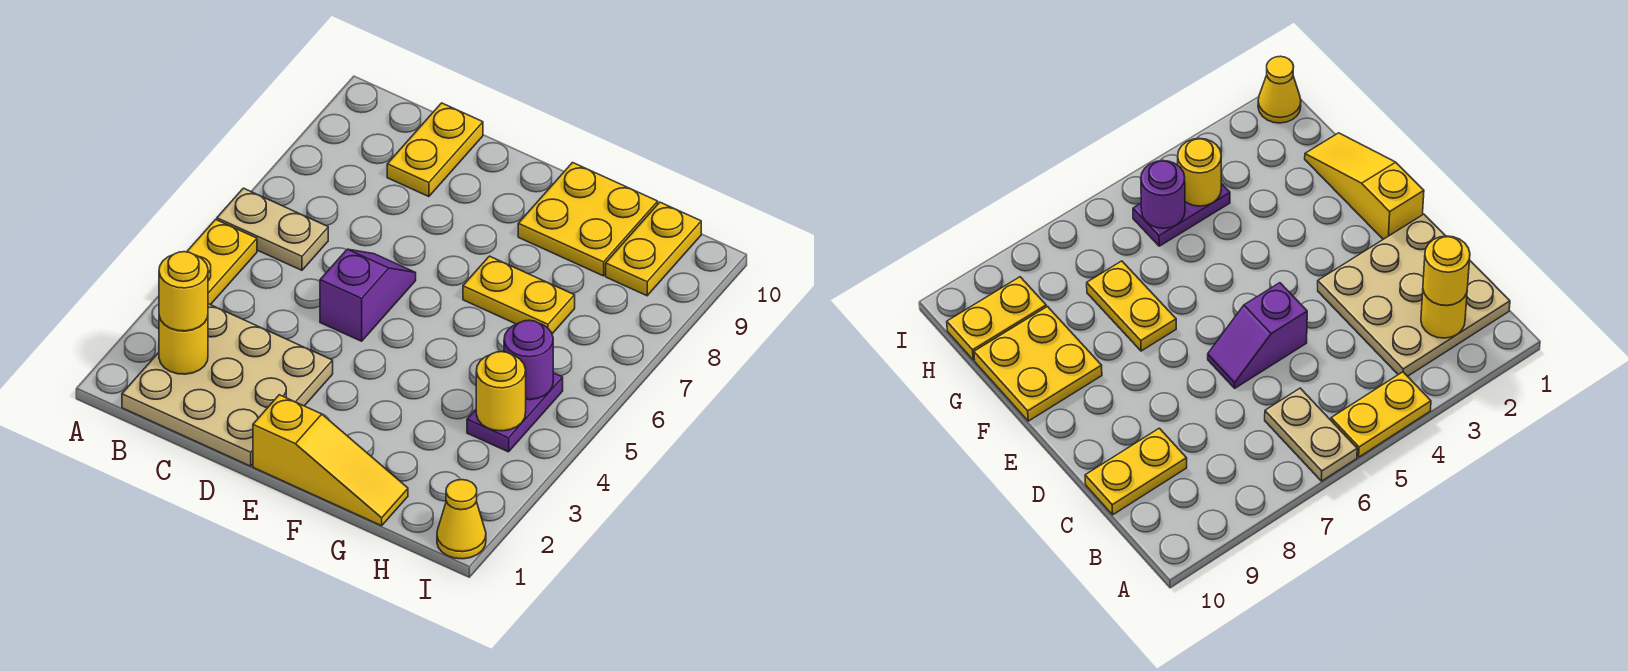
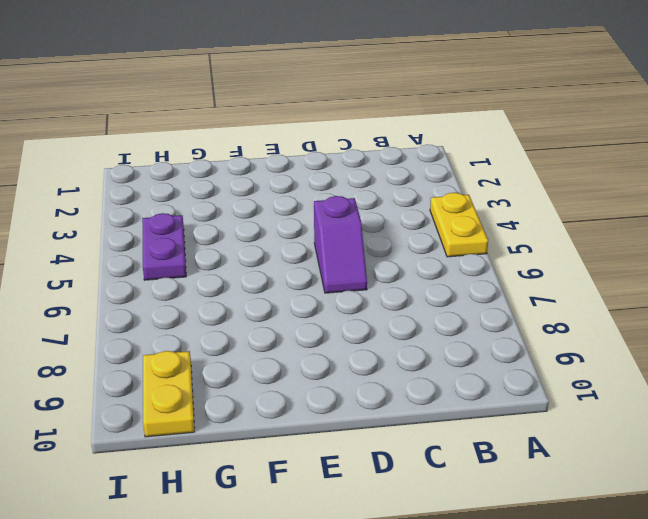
none -> tan 1x2 plate [217,188,328,270]
none -> tan 3x3 plate [122,304,333,466]
none -> yellow 1x2 plate [387,103,483,197]

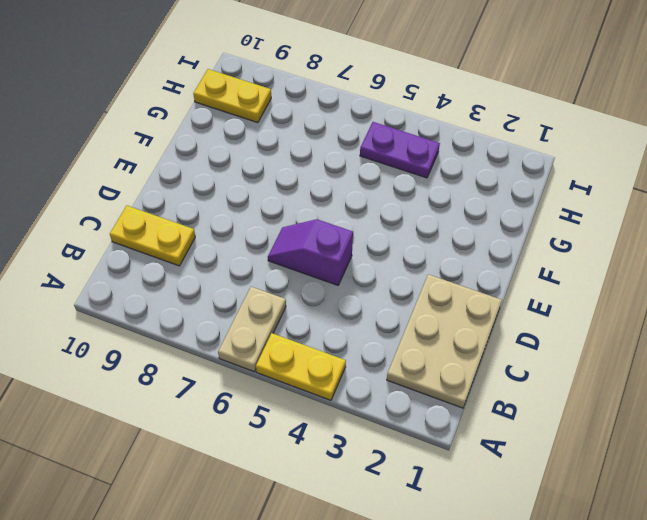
tan 2x3 plate [387,274,502,408] -> tan 3x3 plate [122,304,333,466]
none -> yellow 1x3 slope [253,395,408,526]
none -> yellow 1x2 plate [463,256,575,334]
none -> yellow 2x2 plate [518,163,658,276]

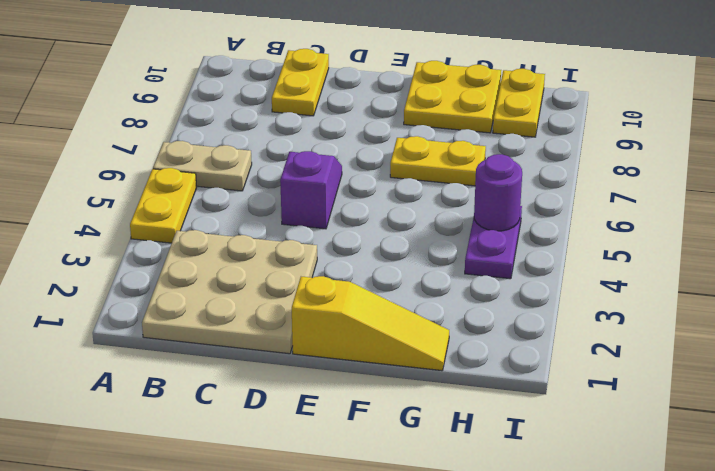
none -> yellow 1x1 cone [437,480,486,559]
none -> yellow 1x1 round brick [159,316,208,374]
none -> yellow 1x1 round brick [476,352,526,431]

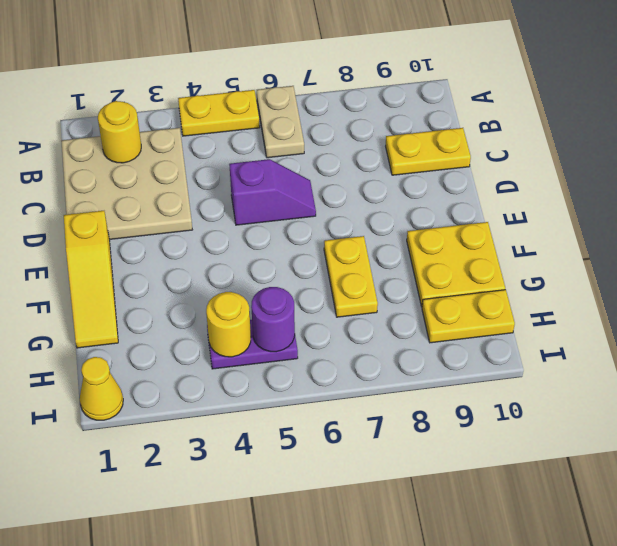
none -> yellow 1x1 round brick [159,252,208,331]

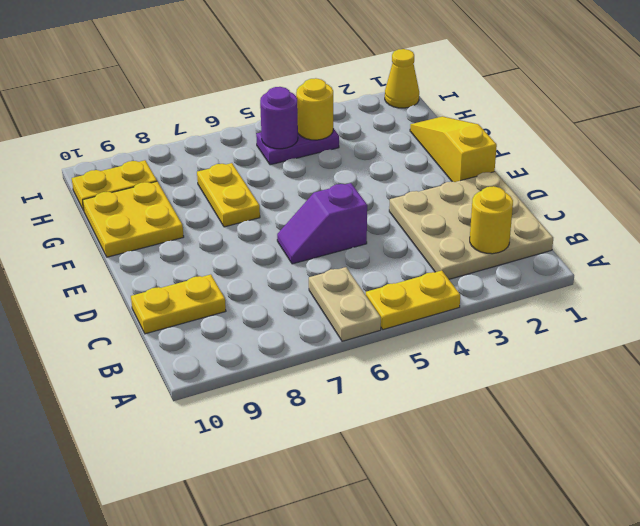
none -> yellow 1x1 round brick [159,252,208,331]

